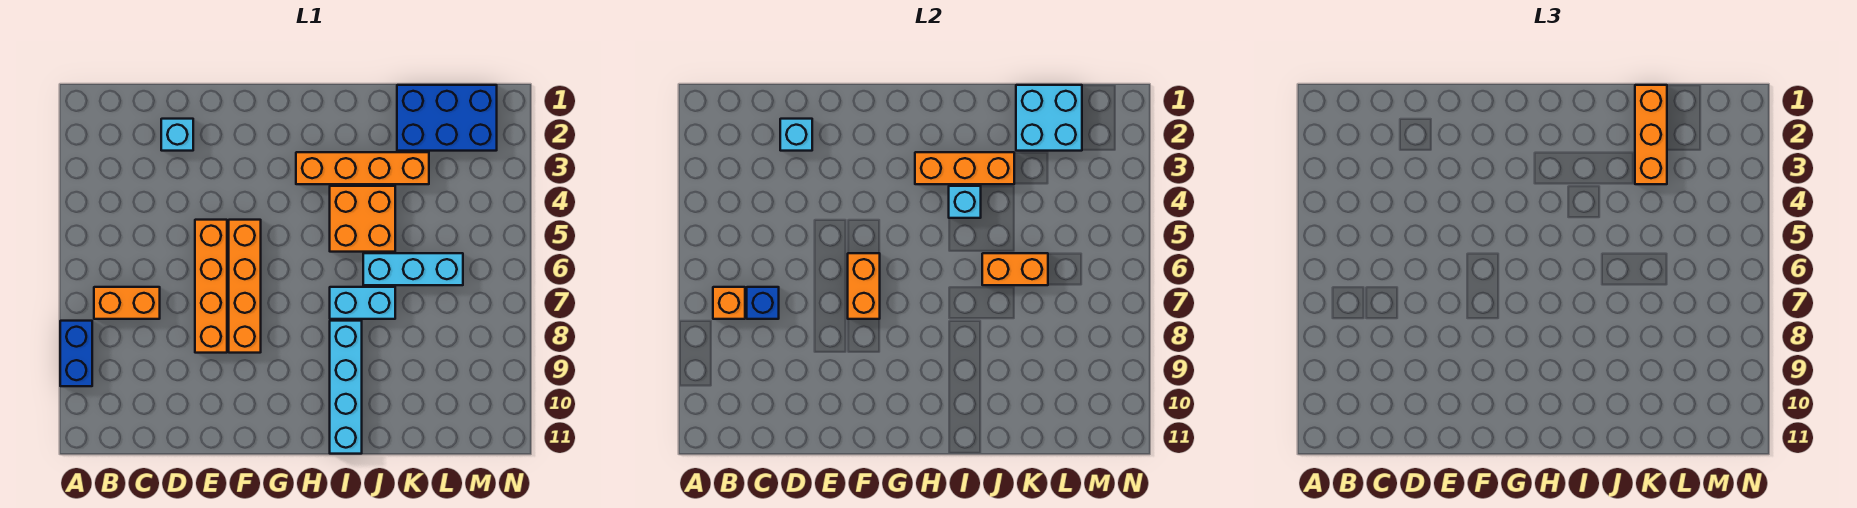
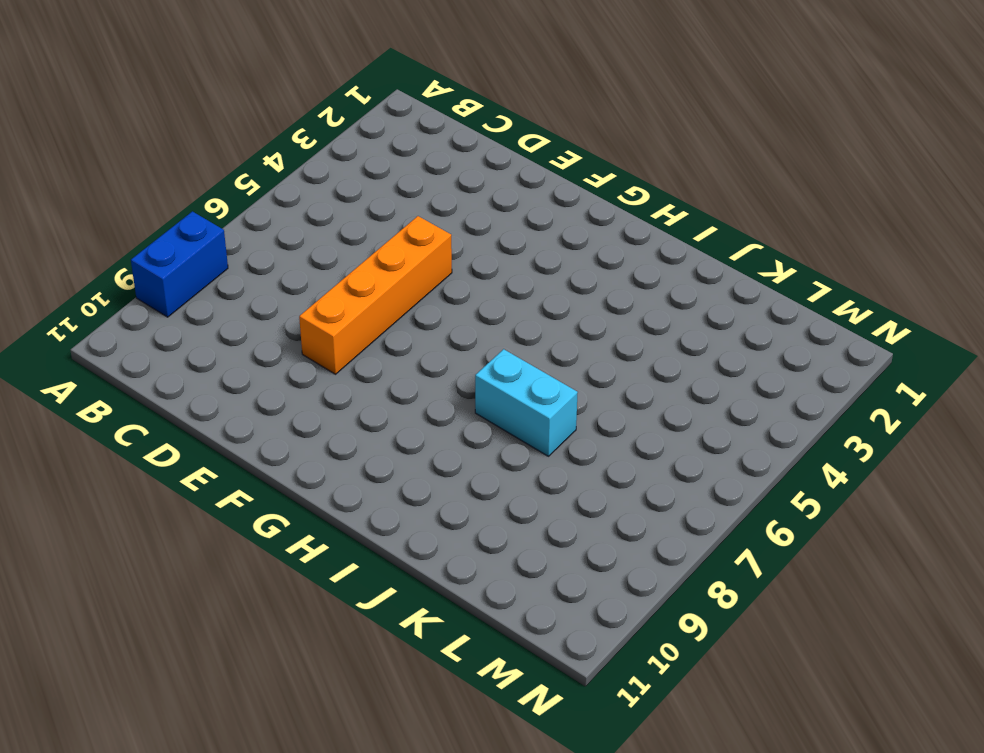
none -> orange 1x2 brick [94,287,160,319]
none -> cyan 1x1 brick [161,119,193,151]
none -> orange 1x4 brick [229,220,261,353]

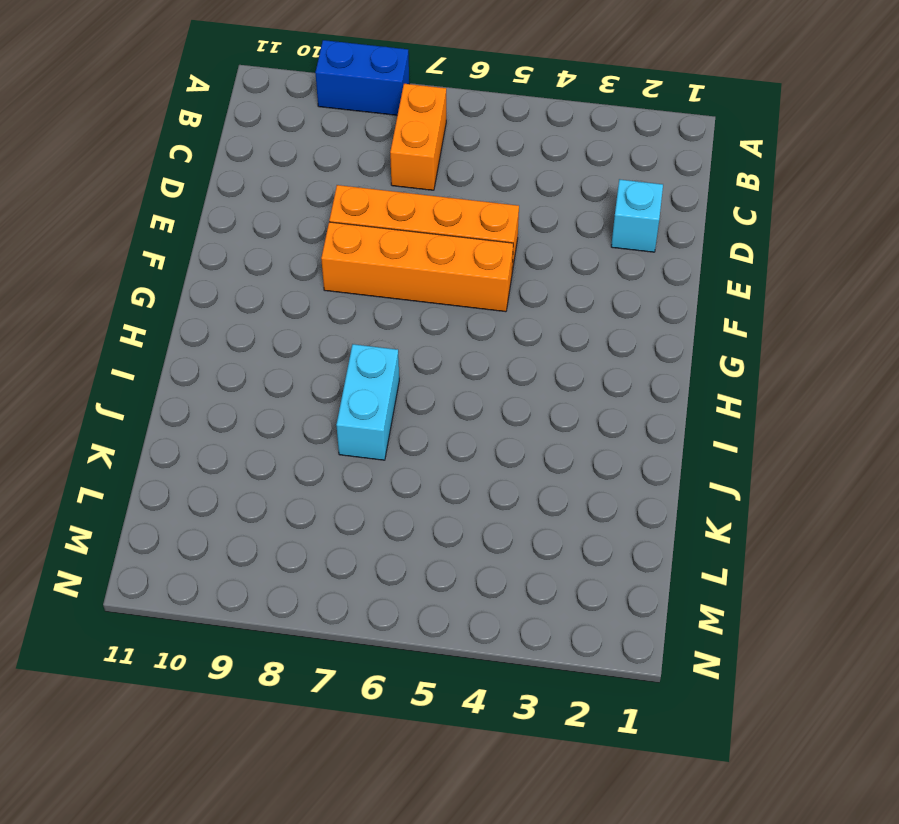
none -> orange 1x4 brick [296,152,429,184]
none -> orange 2x2 brick [330,186,395,252]
none -> cyan 1x4 brick [330,321,362,454]

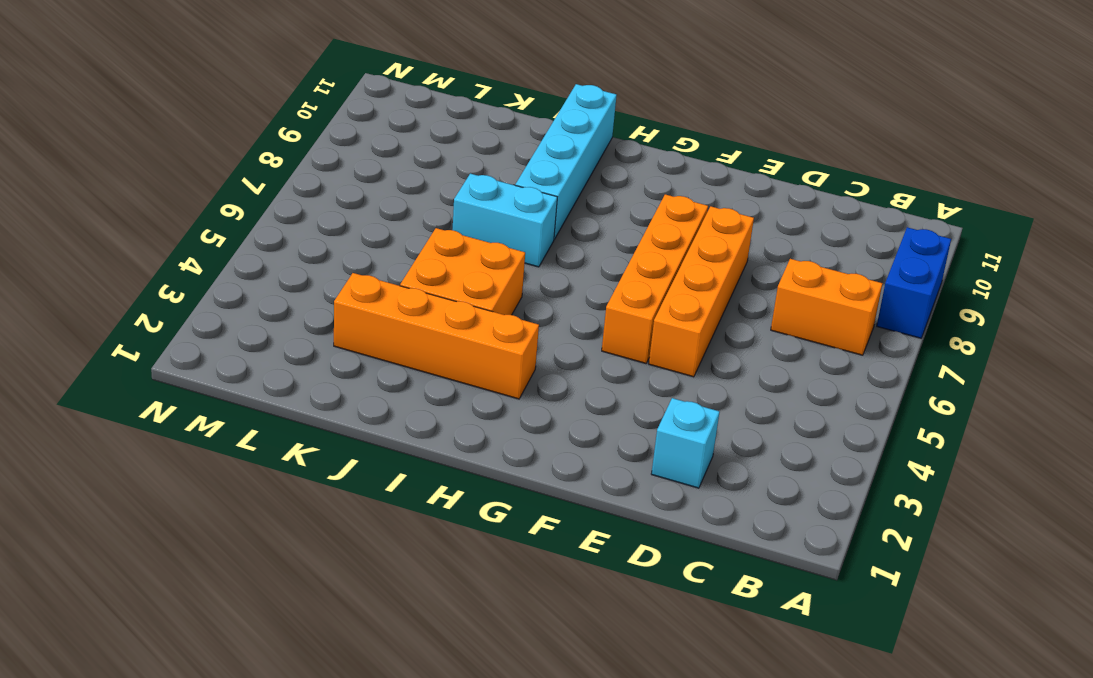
none -> cyan 1x3 brick [363,253,463,285]
none -> blue 2x3 brick [397,85,497,151]
none -> orange 1x1 brick [713,287,745,319]

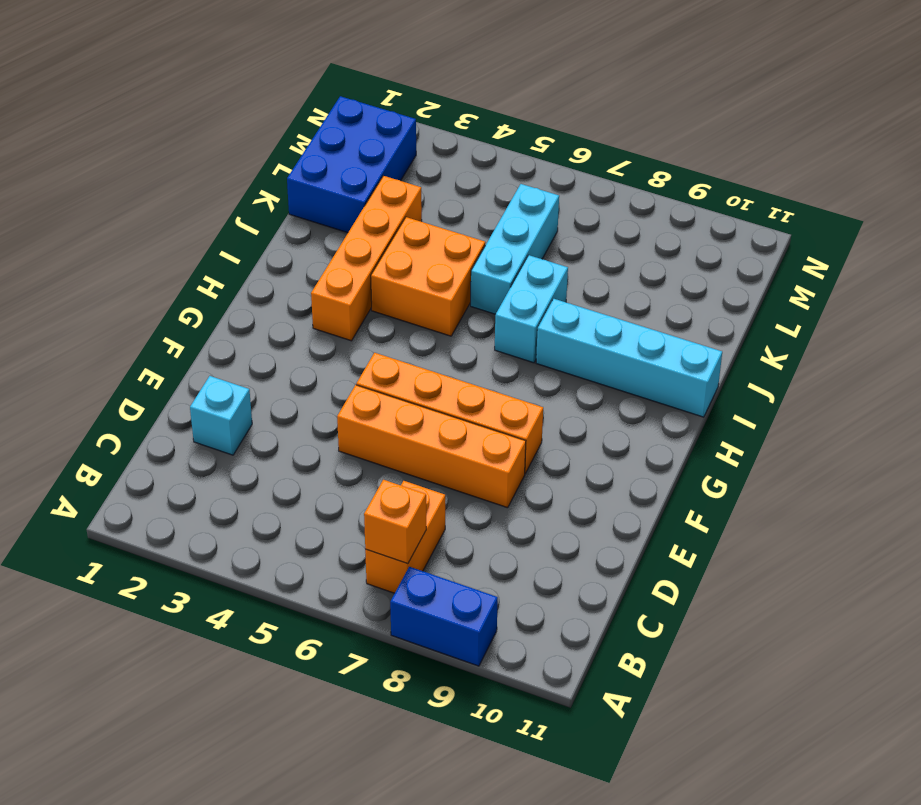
none -> blue 1x1 brick [747,287,779,319]
none -> cyan 1x1 brick [780,119,812,151]
none -> orange 1x2 brick [848,253,880,319]

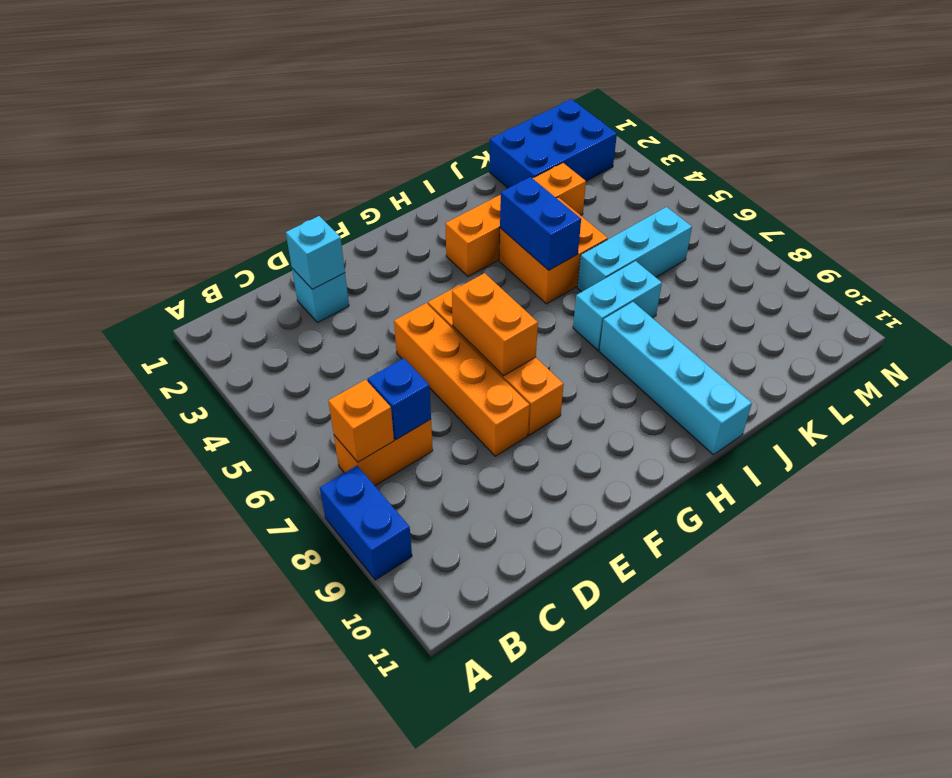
blue 1x2 brick [500,177,581,270] -> cyan 1x1 brick [949,186,981,218]
none -> orange 1x3 brick [915,152,1014,184]
none -> orange 1x2 brick [982,253,1048,285]
none -> cyan 2x2 brick [1016,85,1082,151]

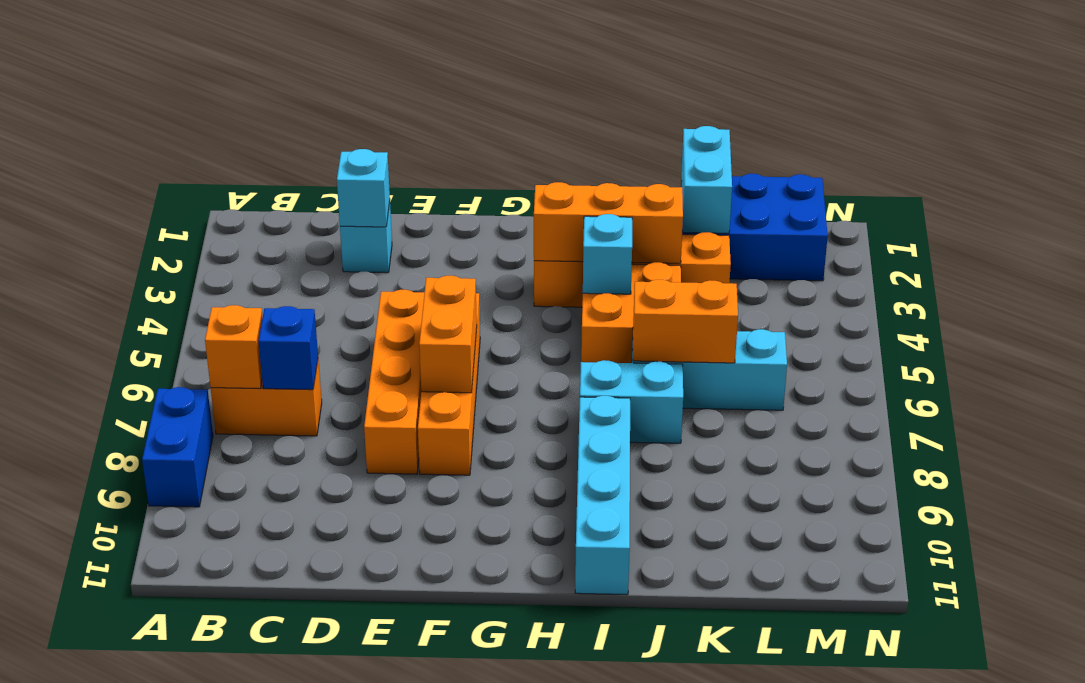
cyan 1x2 brick [681,126,732,233] -> cyan 2x2 brick [1016,85,1082,151]
none -> orange 1x3 brick [1635,85,1667,184]

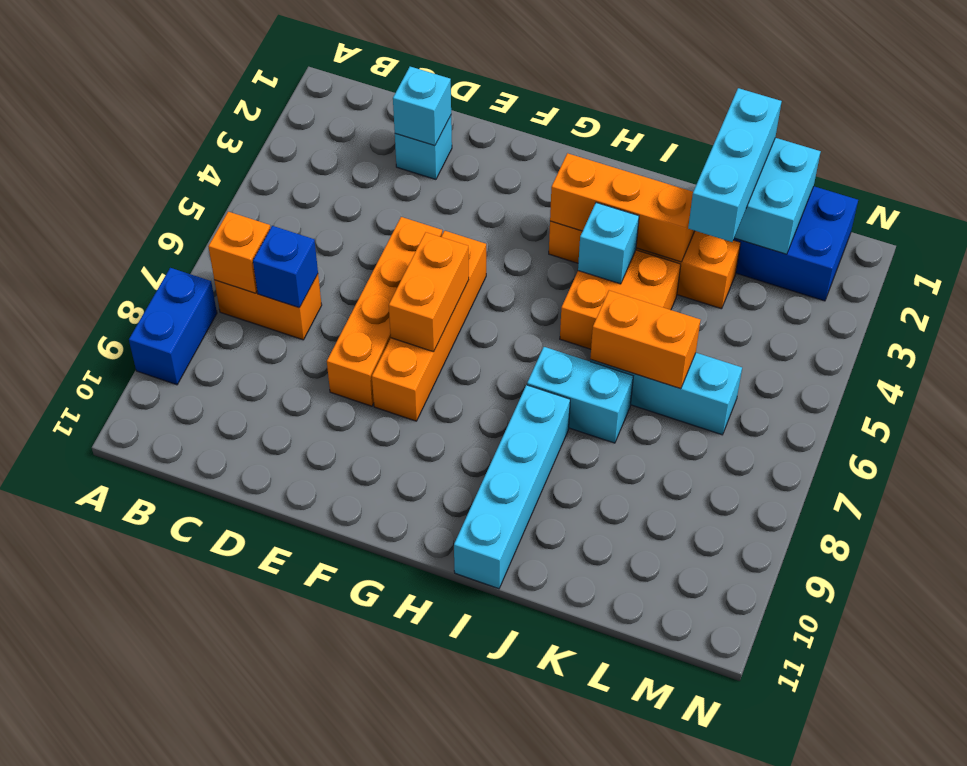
cyan 1x3 brick [688,88,782,242] -> orange 1x3 brick [1635,85,1667,184]

